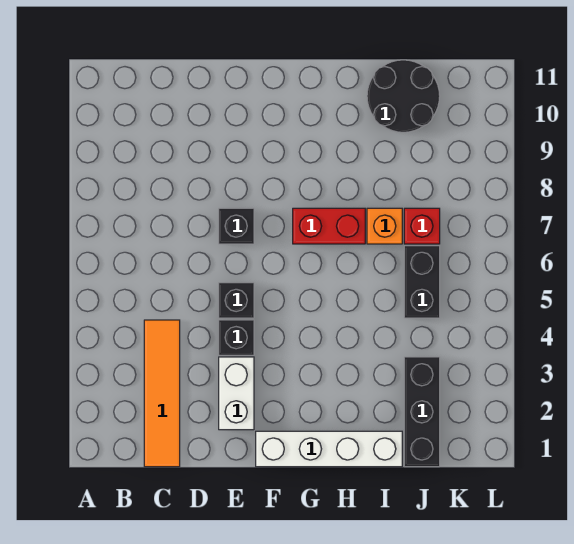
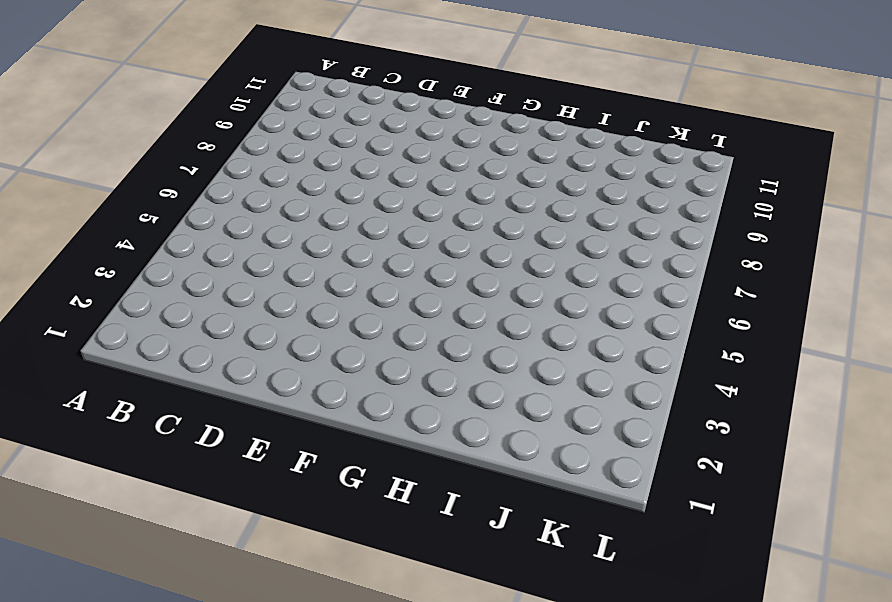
none -> orange 1x4 tile [144,320,180,467]
none -> white 1x2 brick [219,357,254,430]
none -> black 1x1 brick [219,320,254,355]

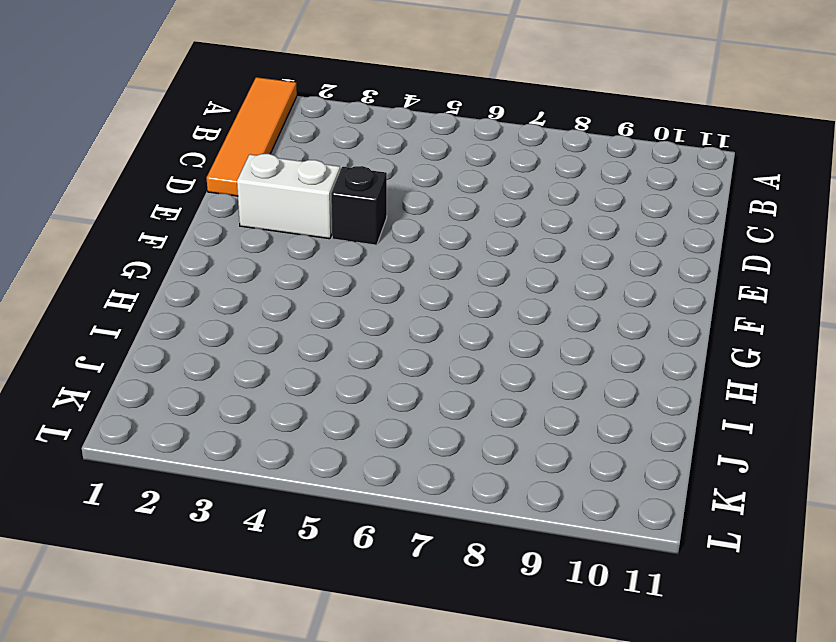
orange 1x4 tile [207,77,297,196] -> orange 1x4 tile turned to [144,320,180,467]
none -> black 1x1 brick [219,283,254,318]
none -> black 1x1 brick [219,208,254,244]
none -> white 1x4 brick [256,431,402,467]

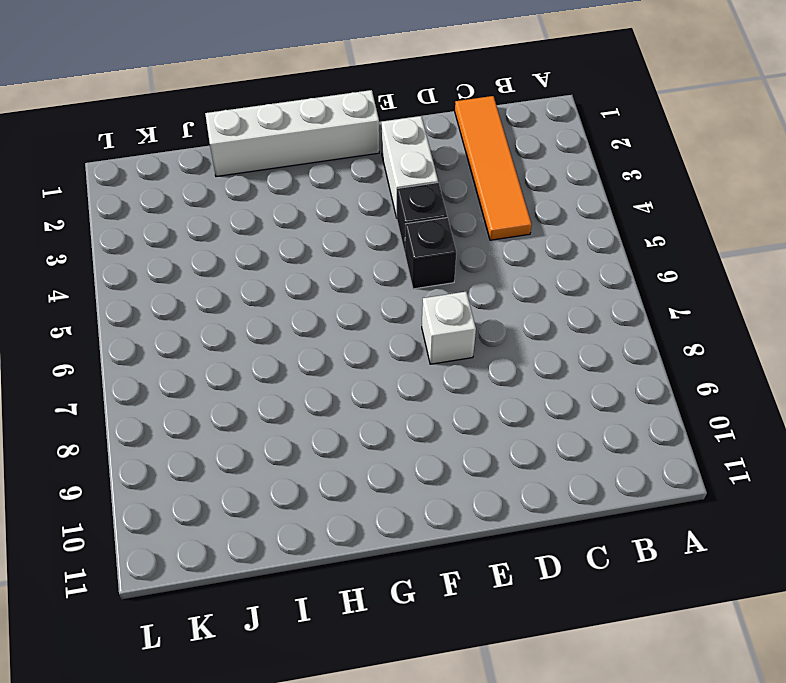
white 1x1 brick [422,292,476,364] -> black 1x1 brick [219,208,254,244]
none -> red 1x2 brick [293,208,365,244]
none -> orange 1x1 brick [367,208,402,244]
none -> black 2x2 round brick [367,60,440,132]

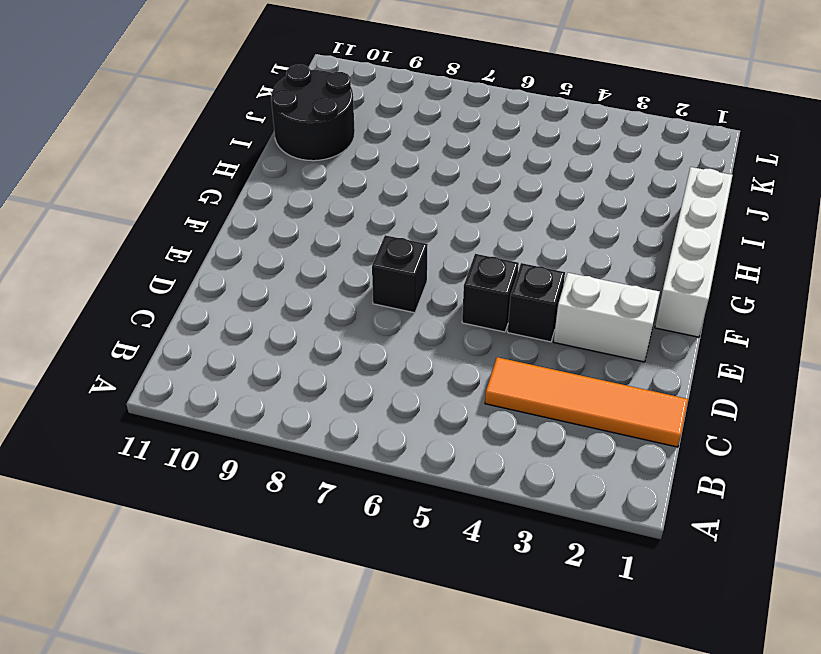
none -> red 1x2 brick [293,208,365,244]
none -> orange 1x1 brick [367,208,402,244]
none -> black 1x3 brick [404,357,440,467]

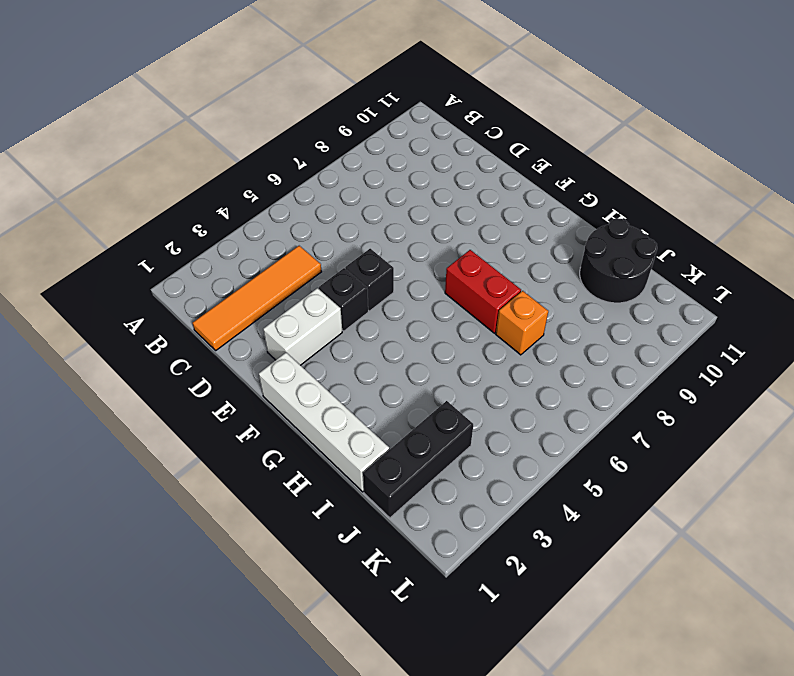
none -> black 1x1 brick [219,208,254,244]
none -> black 1x2 brick [404,246,440,318]
none -> red 1x1 brick [404,208,440,244]

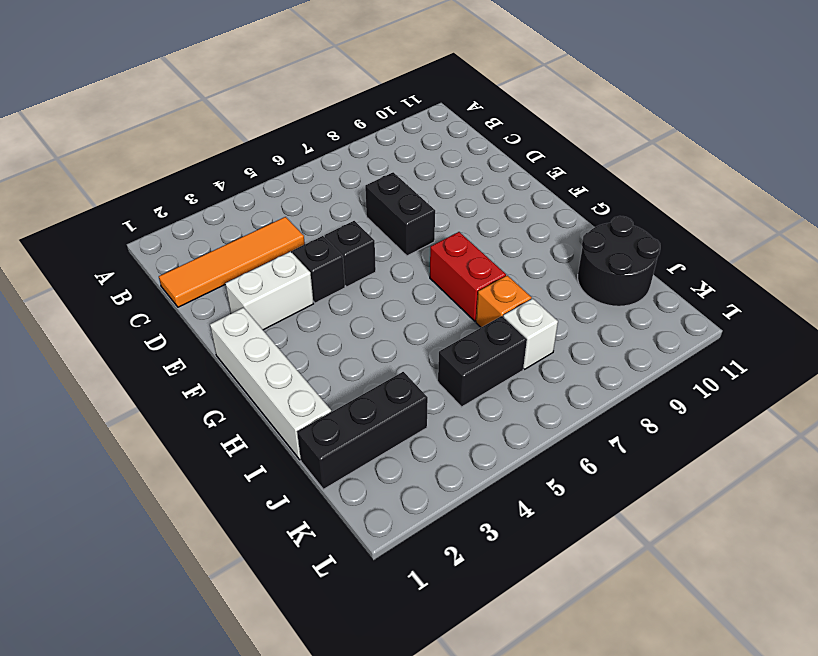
black 1x2 brick [365,172,435,256] -> black 1x1 brick [219,208,254,244]
white 1x1 brick [503,299,558,369] -> red 1x1 brick [404,208,440,244]

